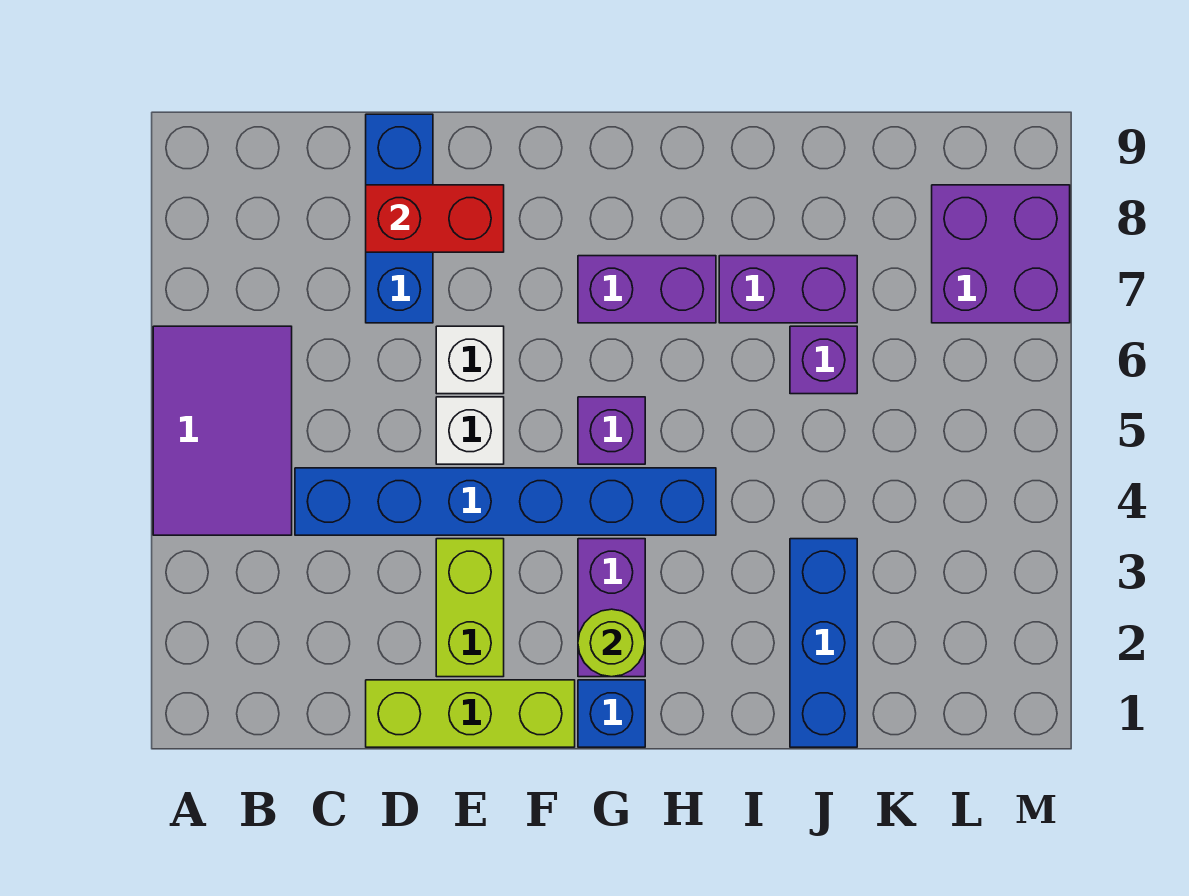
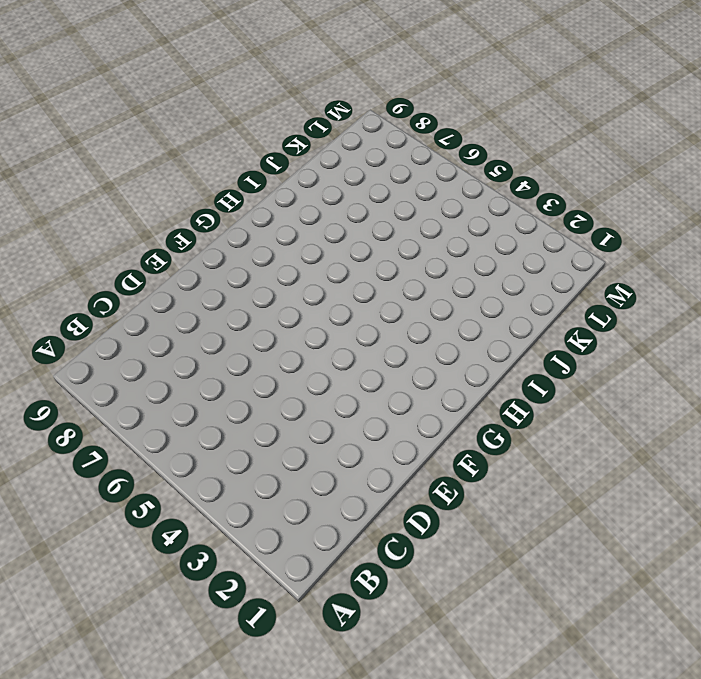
none -> purple 2x3 tile [153,326,292,535]
none -> blue 1x6 brick [295,468,716,535]
none -> lime 1x3 brick [366,680,575,747]

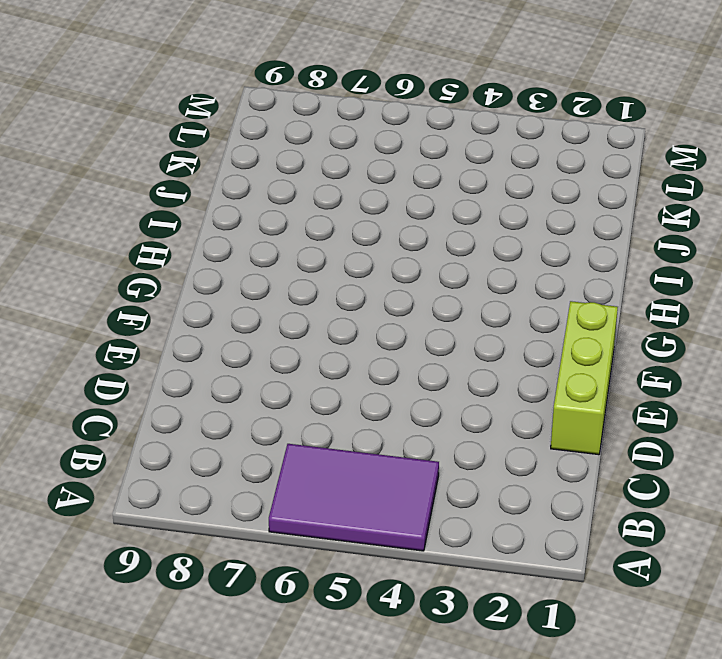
none -> blue 1x6 brick [295,468,716,535]
none -> blue 1x3 brick [366,114,433,323]
none -> lime 1x2 brick [436,539,504,677]

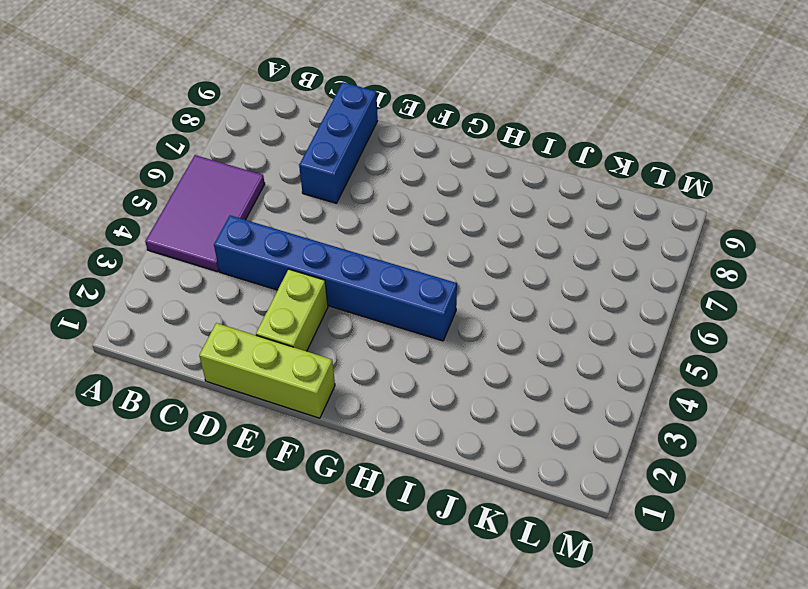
none -> white 1x1 brick [436,397,504,464]
none -> white 1x1 brick [436,326,504,394]
none -> blue 1x1 brick [578,680,645,747]

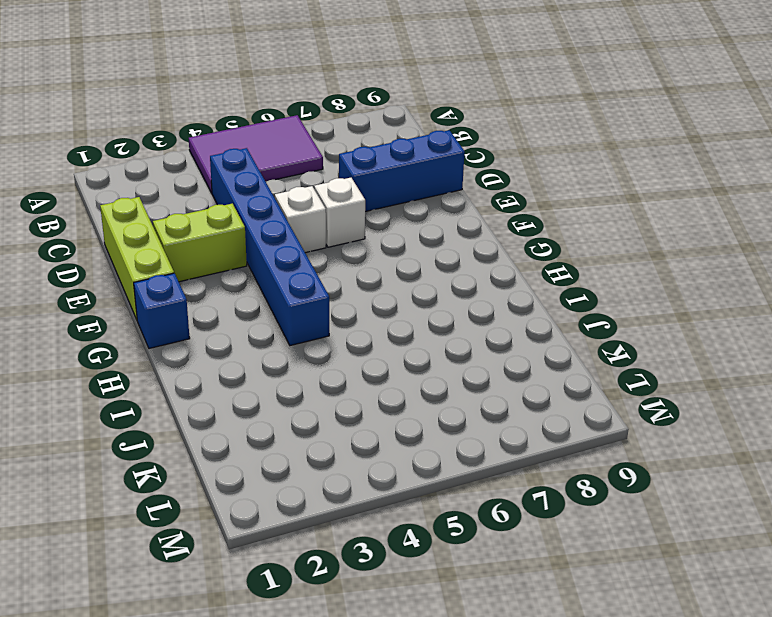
none -> purple 1x2 brick [578,539,645,677]
none -> purple 1x1 brick [578,397,645,464]
none -> purple 1x2 brick [578,256,716,323]

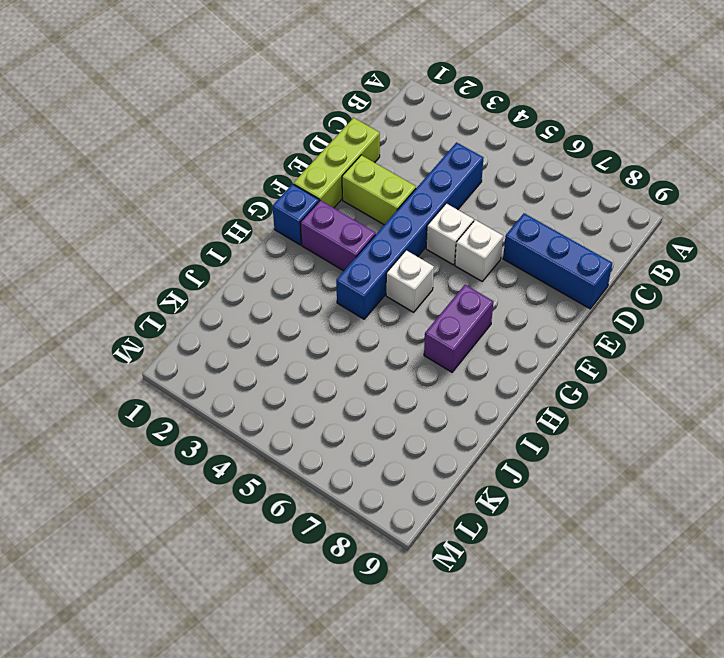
white 1x1 brick [386,250,434,312] -> purple 1x1 brick [578,397,645,464]
none -> purple 2x3 tile [153,326,292,535]
none -> purple 1x2 brick [719,256,857,323]
none -> blue 1x3 brick [790,539,857,747]

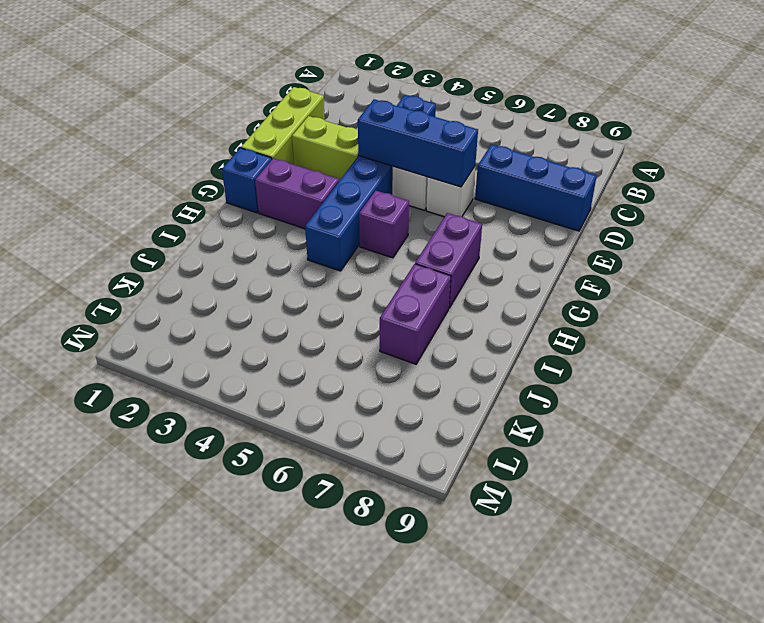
blue 1x3 brick [358,99,478,187] -> blue 1x3 brick moved to [790,539,857,747]
none -> purple 2x3 tile [153,326,292,535]
none -> purple 1x1 brick [790,326,857,394]
none -> purple 2x2 brick [932,185,1070,323]

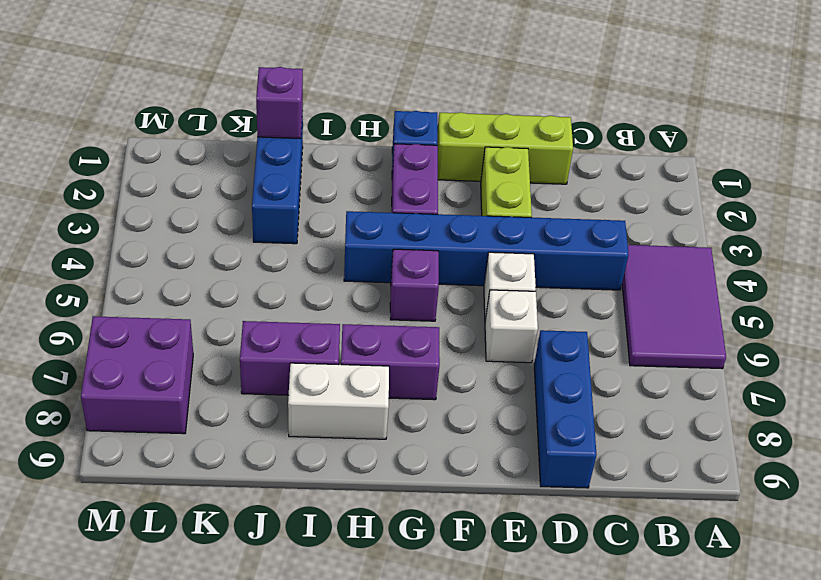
white 1x2 brick [288,363,389,439] -> none
purple 1x1 brick [256,67,303,139] -> purple 1x1 brick moved to [790,326,857,394]
none -> red 1x2 brick [366,185,504,252]
none -> lime 1x1 round brick [578,609,645,677]

